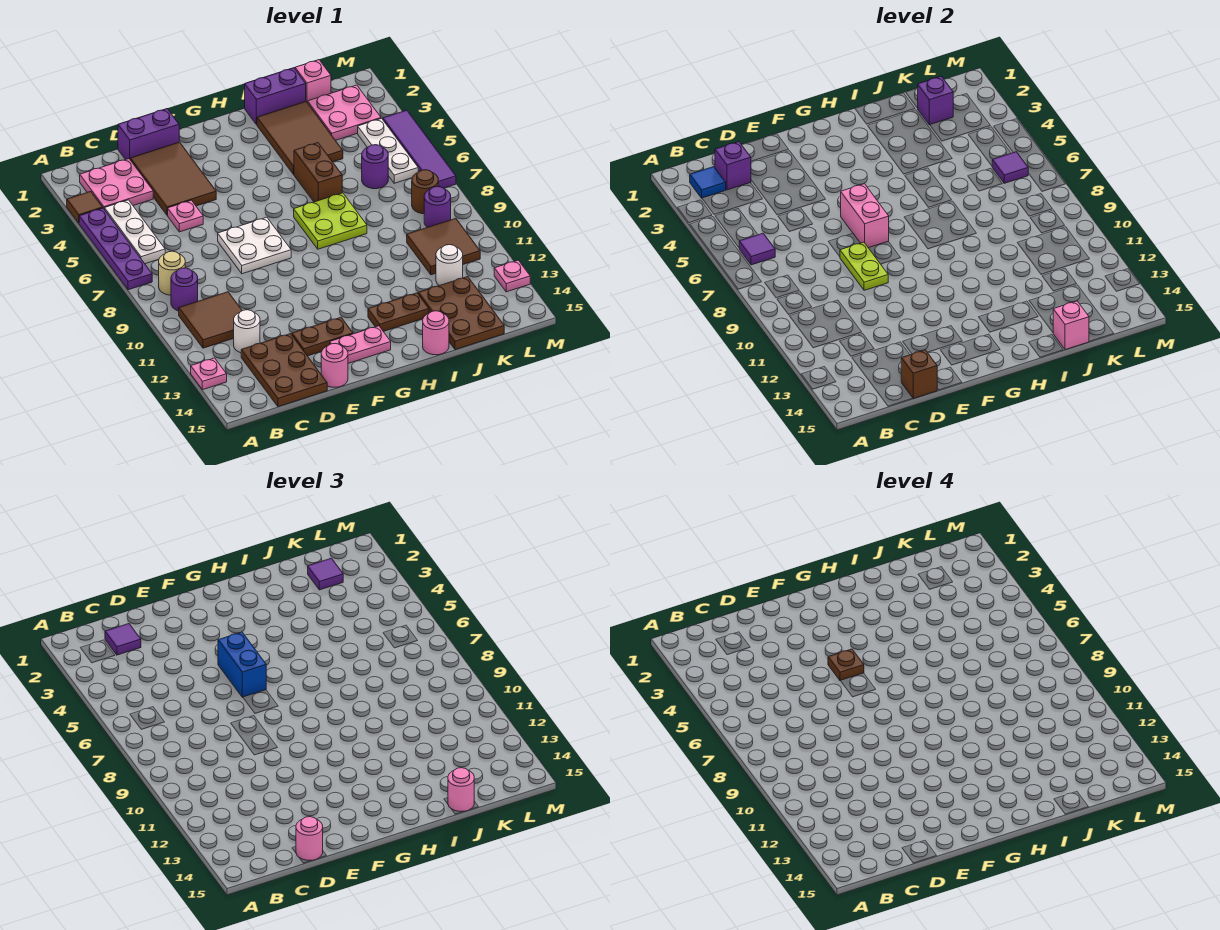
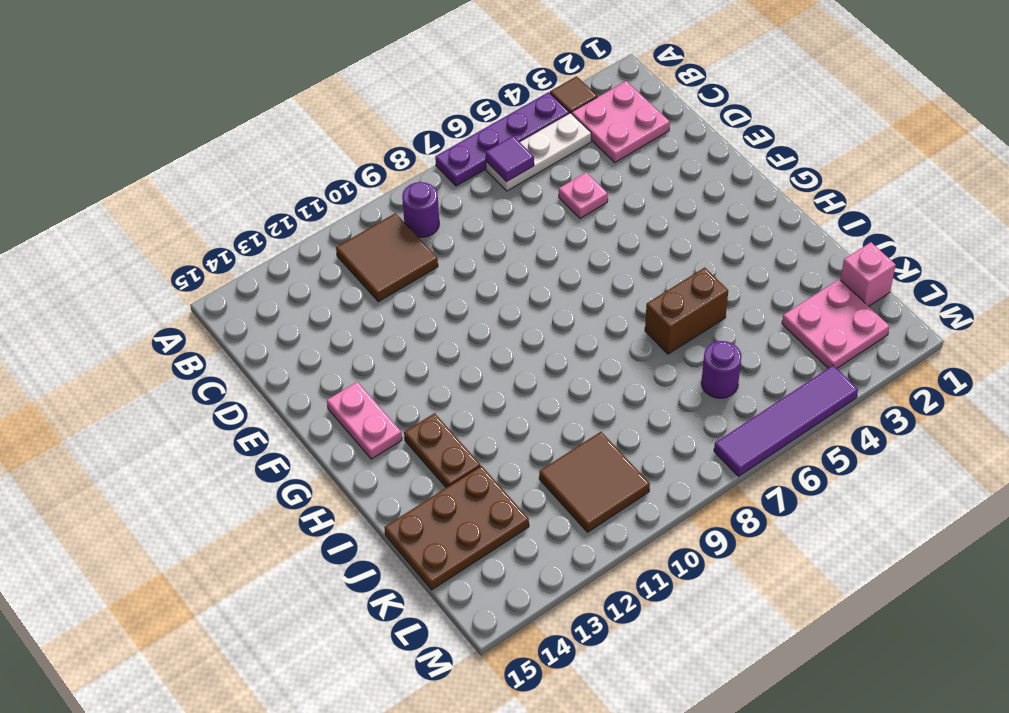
none -> pink 1x1 plate [191,358,227,390]
none -> tan 1x1 round brick [159,251,185,295]
none -> white 1x1 round brick [234,310,260,353]
none -> brown 2x3 plate [241,334,327,407]

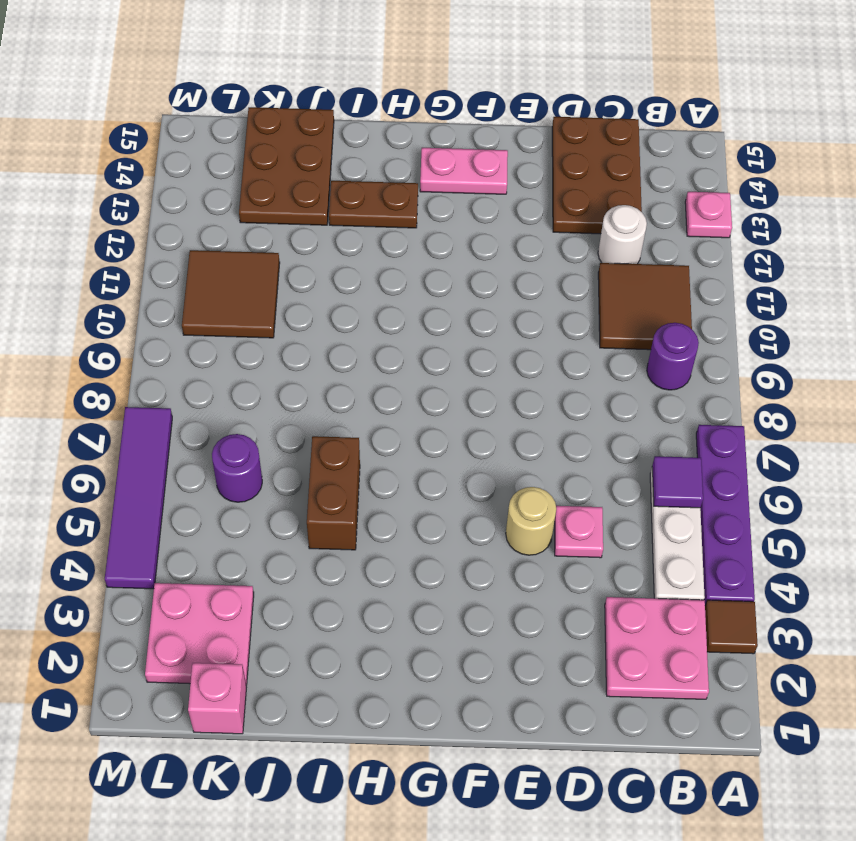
tan 1x1 round brick [506,487,556,555] -> tan 1x1 round brick moved to [159,251,185,295]
none -> purple 1x2 brick [118,109,179,160]
none -> brown 2x3 tile [130,142,216,215]
none -> white 2x2 plate [218,217,291,274]
none -> brown 1x2 plate [292,317,353,356]

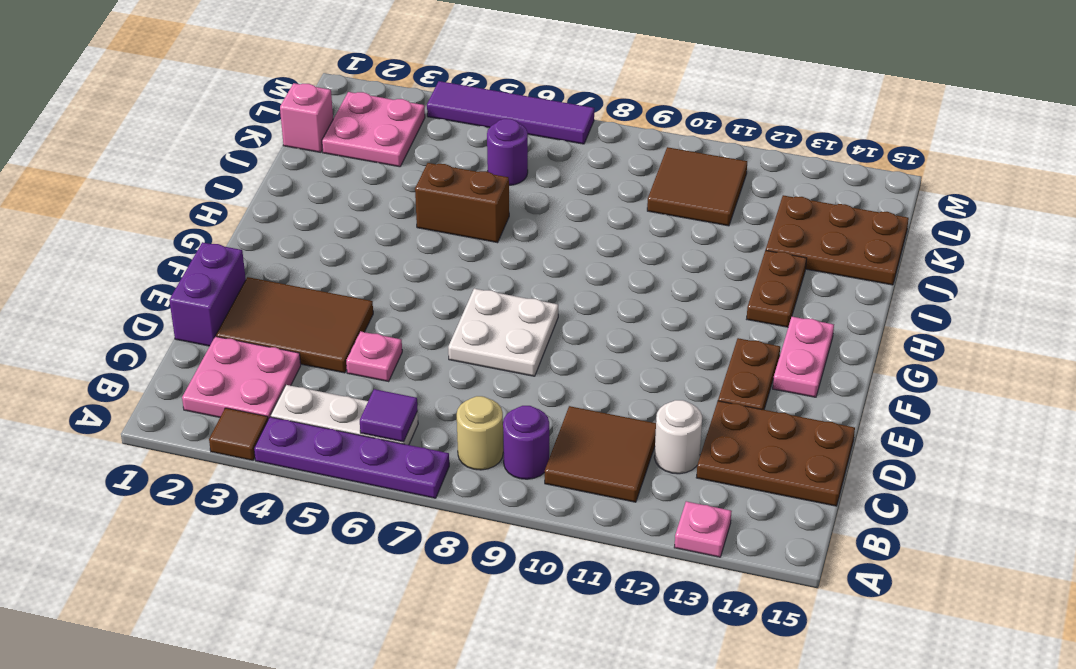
none -> pink 1x1 round brick [321,344,348,387]
none -> lime 2x2 plate [294,193,367,249]
none -> purple 1x2 brick [245,68,306,125]
none -> brown 2x3 tile [257,102,343,175]

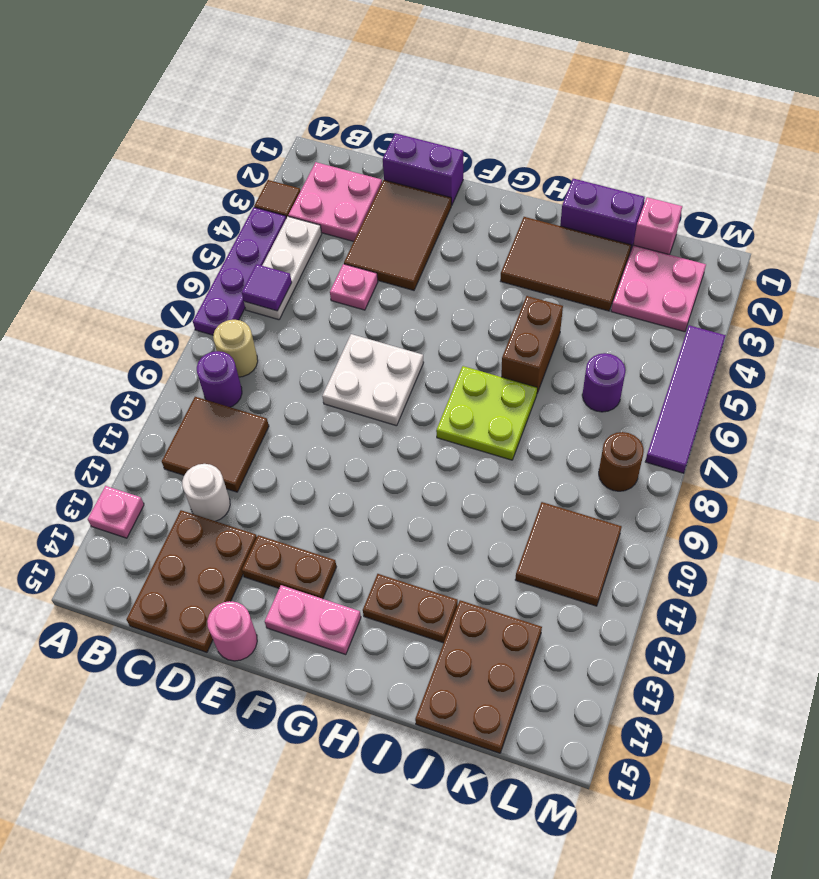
brown 2x3 tile [501,217,631,311] -> brown 2x3 tile turned to [257,102,343,175]
none -> pink 1x1 round brick [423,311,449,355]
none -> white 1x1 round brick [436,245,463,286]
none -> white 1x3 plate [358,119,418,183]
none -> purple 1x1 round brick [424,187,451,228]

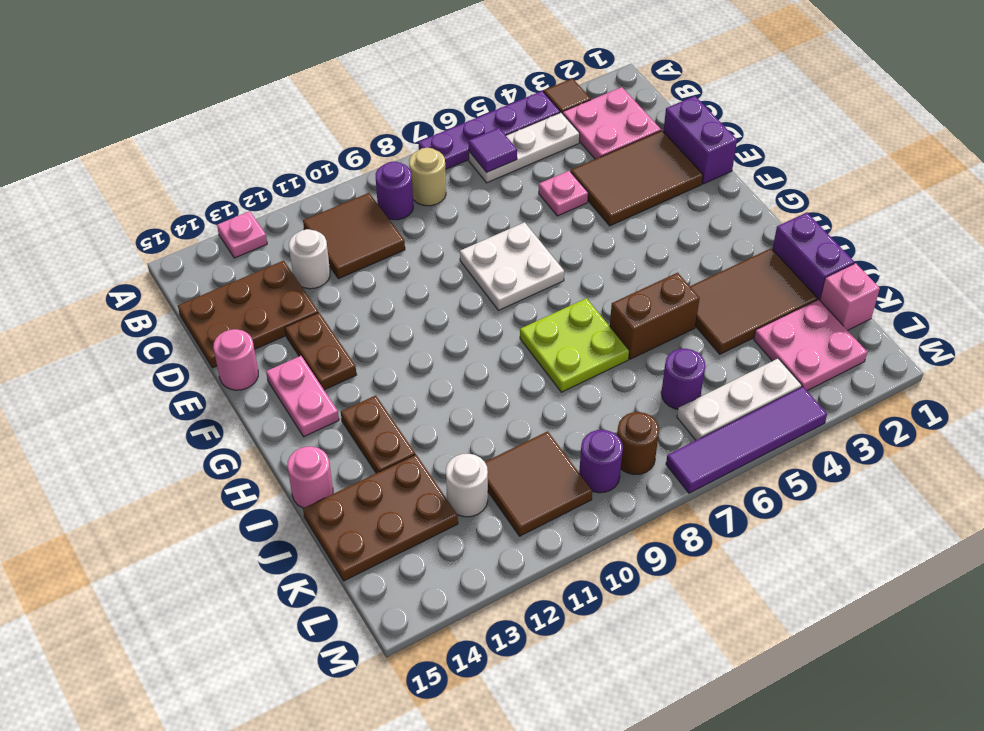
none -> pink 1x1 plate [494,260,530,292]
none -> blue 1x1 tile [690,167,726,198]
none -> purple 1x1 brick [715,142,751,190]
none -> brown 1x1 brick [901,350,937,398]

